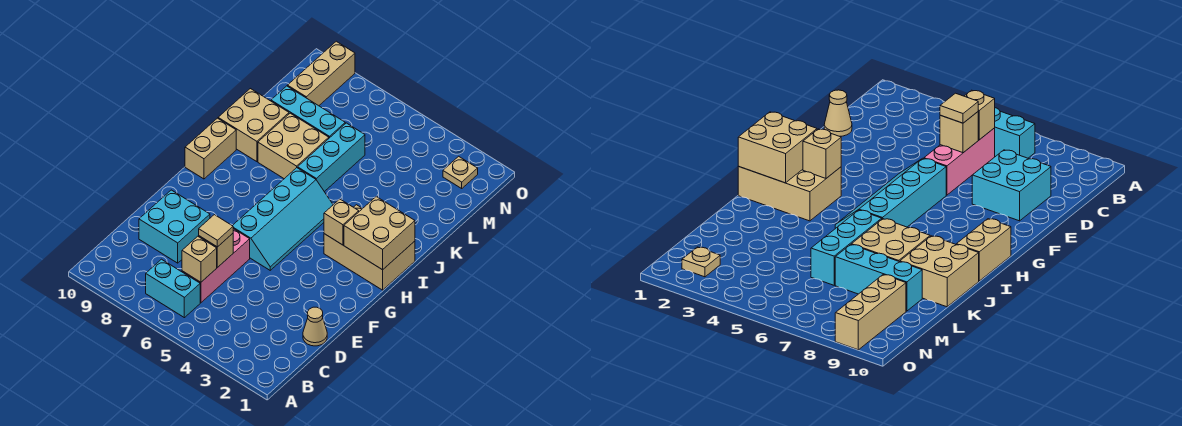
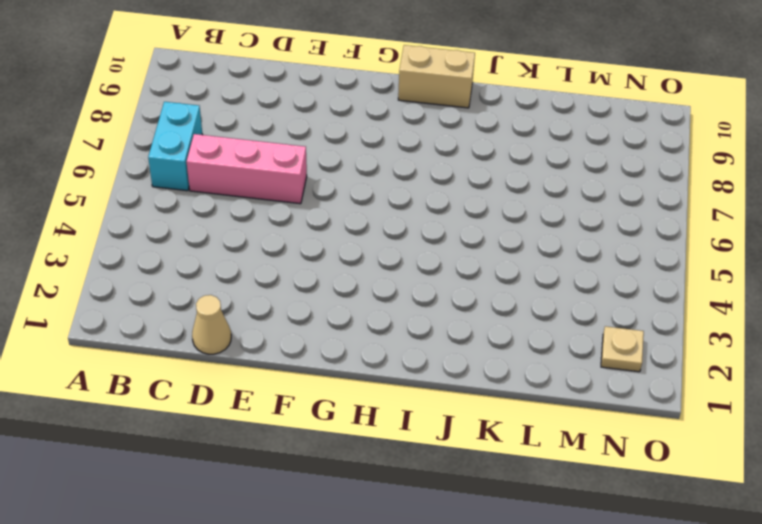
none -> cyan 2x2 brick [139,190,210,263]
none -> cyan 2x4 slope [232,168,333,270]
none -> tan 2x3 brick [324,205,415,290]

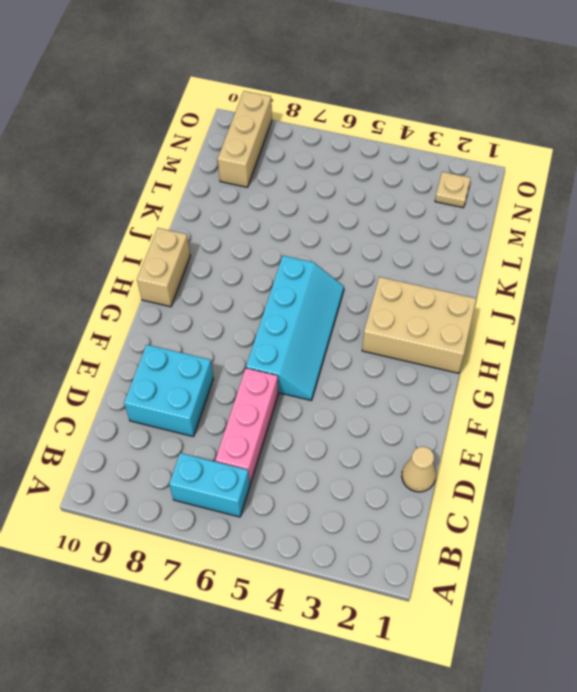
none -> cyan 1x3 brick [298,123,365,192]
none -> tan 2x2 brick [258,113,329,179]
none -> tan 2x2 brick [218,89,289,162]

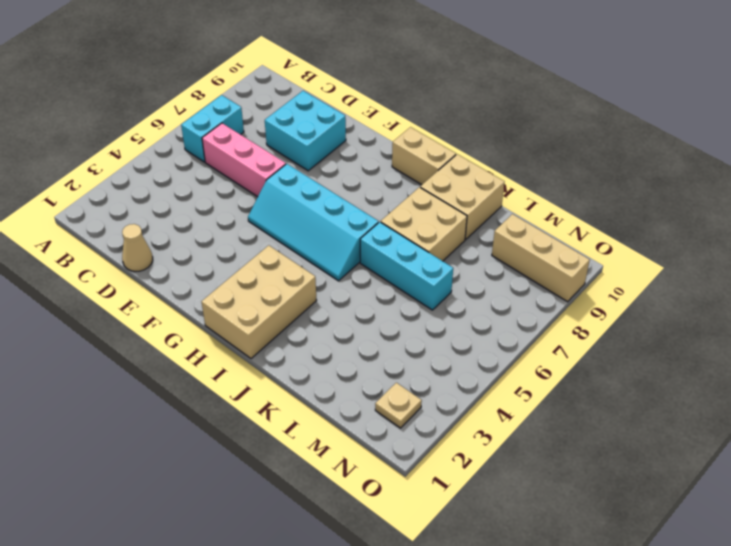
none -> cyan 1x3 brick [271,86,345,138]
none -> tan 1x1 brick [182,236,217,282]
none -> tan 1x1 brick [199,234,233,268]

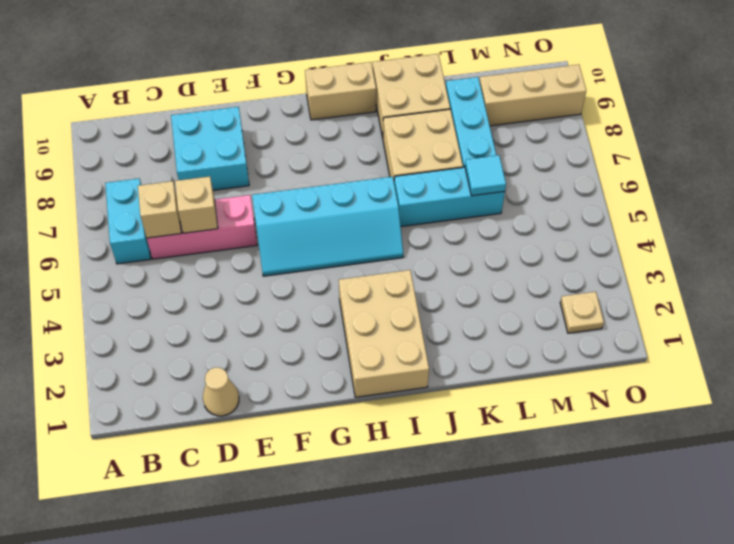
cyan 1x1 tile [465,155,506,196] -> none
none -> tan 2x2 brick [344,197,415,270]
none -> tan 1x1 brick [324,199,359,245]
none -> tan 1x1 tile [199,215,233,247]

